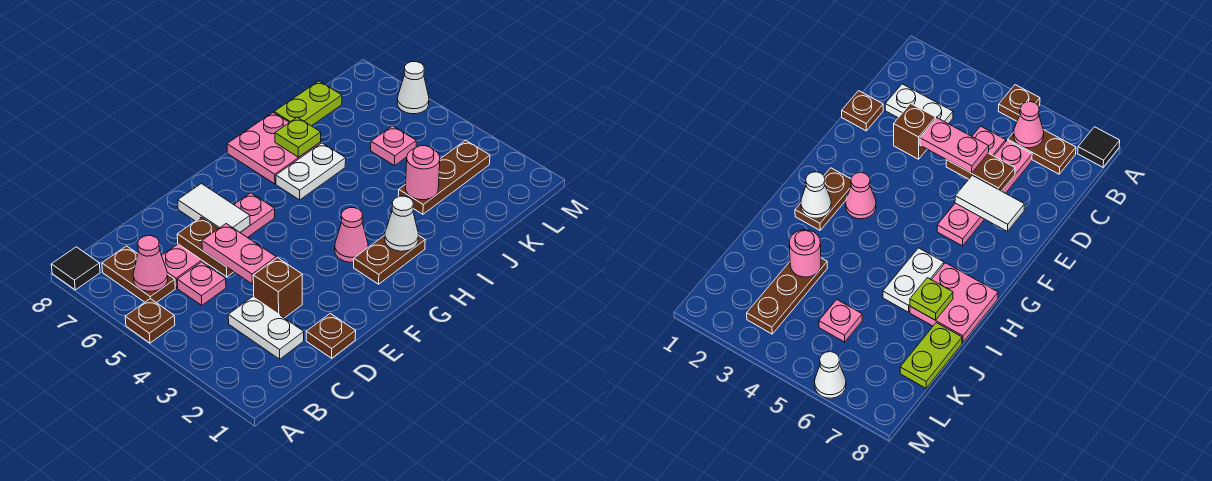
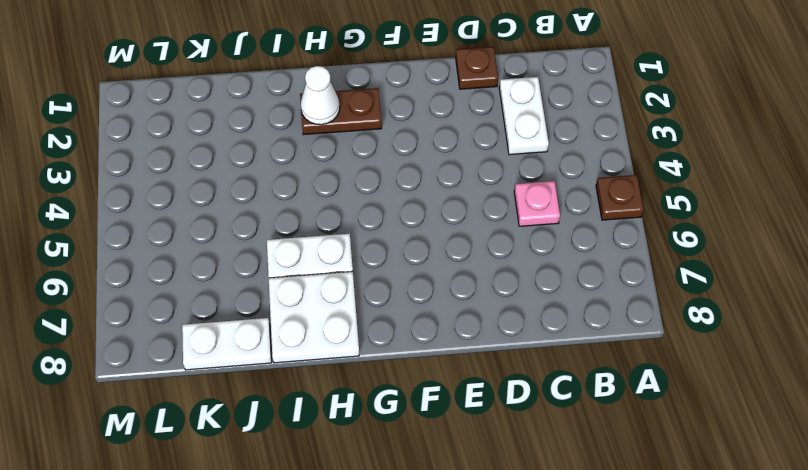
white 2x2 plate [269,272,359,363] -> pink 2x2 plate [227,113,321,184]
white 1x2 plate [182,318,272,370] -> lime 1x2 plate [274,81,342,126]
none -> black 1x1 tile [51,247,100,290]
none -> brown 1x2 plate [102,246,175,303]
none -> pink 1x4 plate [162,193,275,288]

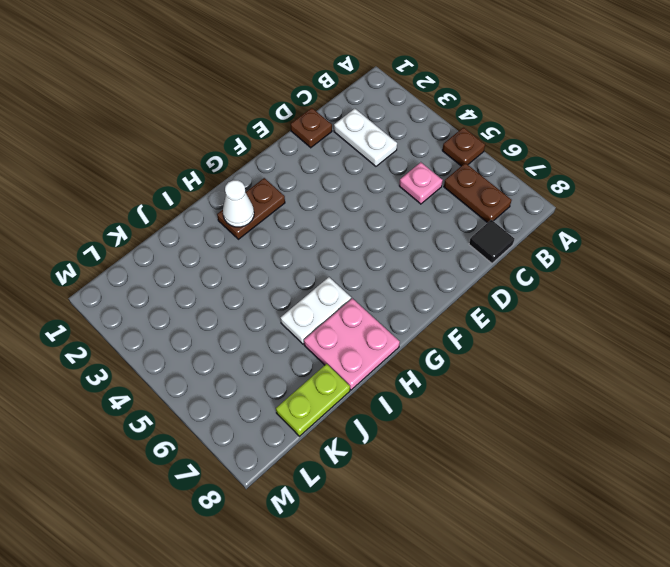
black 1x1 tile [469,220,515,263] -> black 1x1 tile moved to [51,247,100,290]
none -> pink 1x4 plate [162,193,275,288]
none -> brown 1x1 brick [253,258,302,318]
none -> pink 1x1 cone [335,208,368,262]

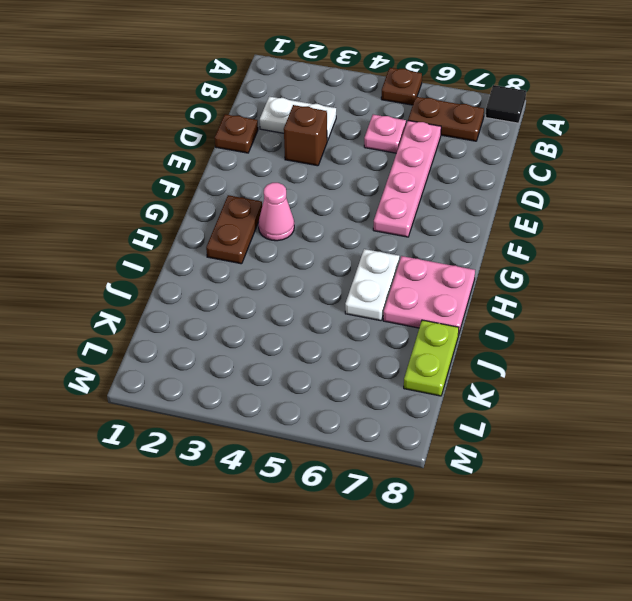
none -> brown 1x3 plate [398,140,490,214]
none -> pink 1x1 plate [371,126,416,166]
none -> white 1x1 cone [397,62,429,114]

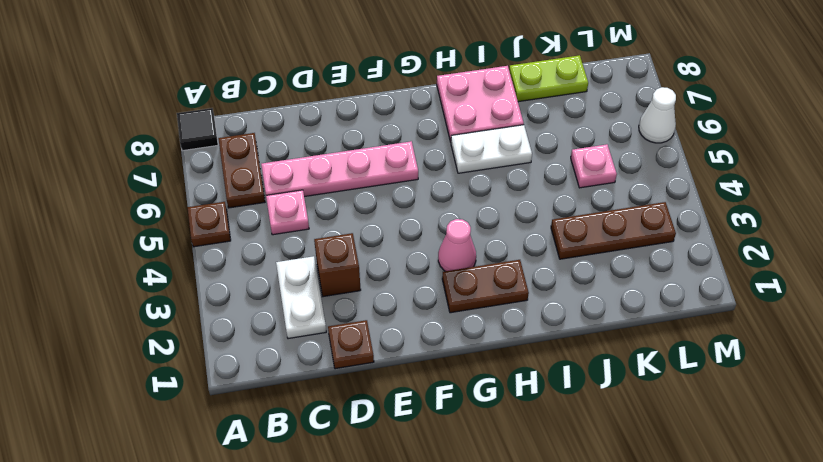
none -> pink 1x1 cone [133,236,168,291]
none -> brown 1x2 plate [177,217,233,277]
none -> white 1x2 tile [178,184,250,232]

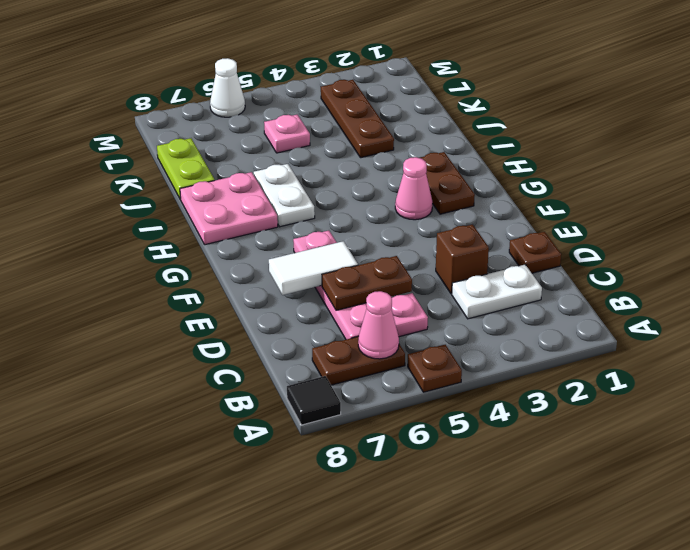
none -> white 1x1 cone [385,196,418,251]
none -> lime 1x1 plate [275,117,321,157]
none -> pink 1x1 round brick [406,146,440,200]

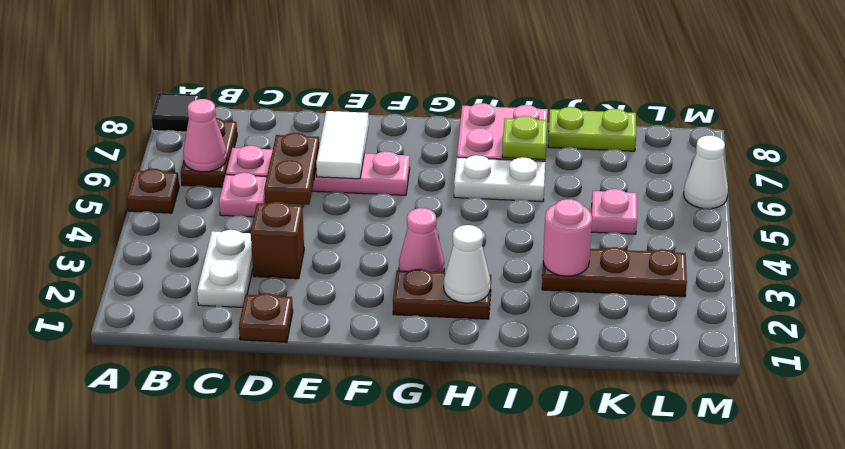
none -> pink 1x2 plate [202,224,276,284]

